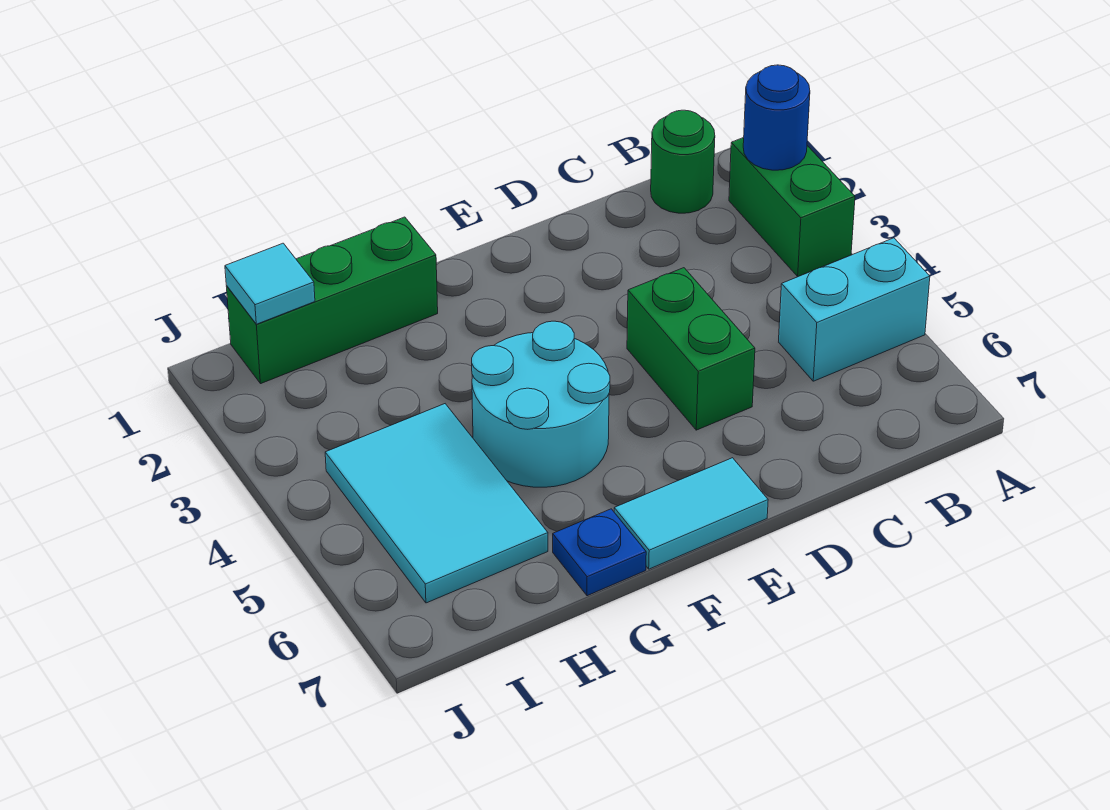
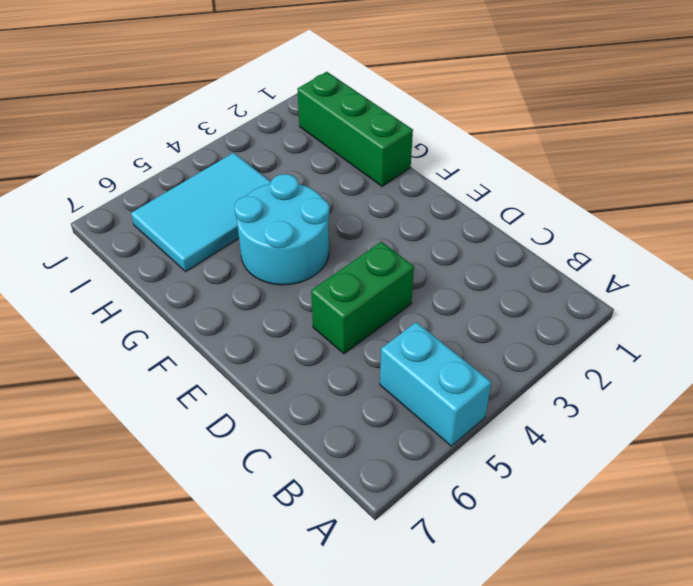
none -> green 1x2 brick [729,138,855,276]
none -> green 1x1 round brick [651,110,715,213]

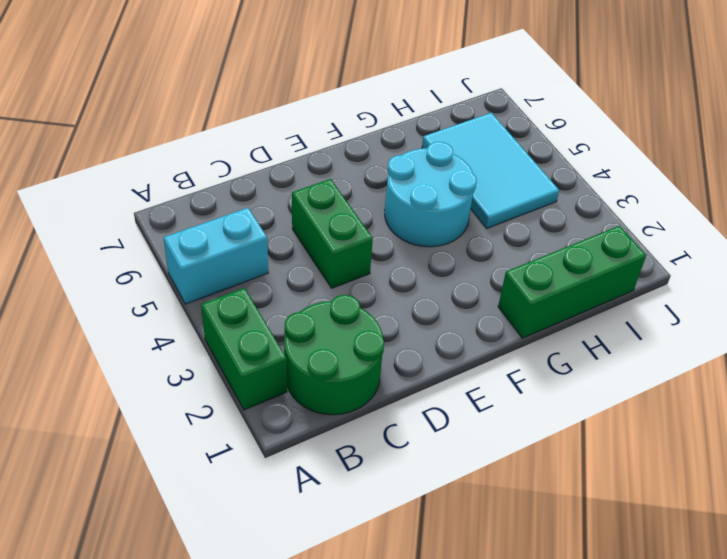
green 2x2 round brick [284,295,384,415] -> green 1x1 round brick [651,110,715,213]
none -> cyan 1x2 tile [614,458,768,569]
none -> blue 1x1 plate [553,509,646,596]

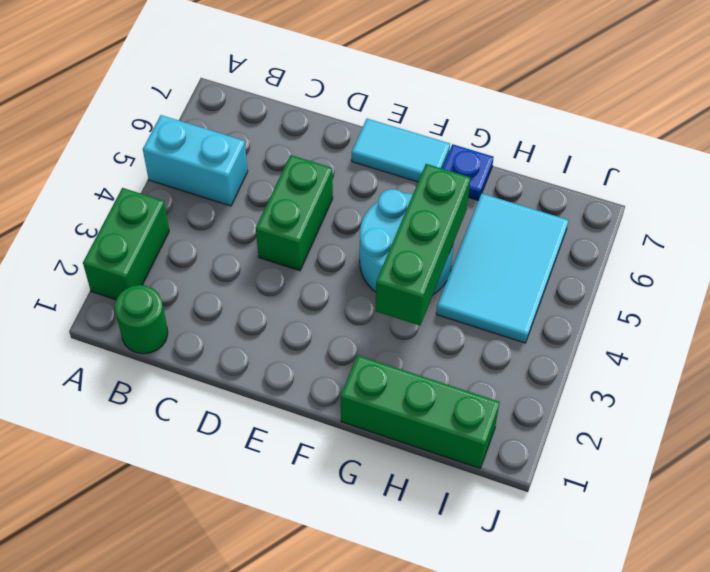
green 1x3 brick [376,164,470,326] -> none
none -> blue 1x1 round brick [743,65,810,170]
none -> cyan 1x1 tile [225,243,315,324]

